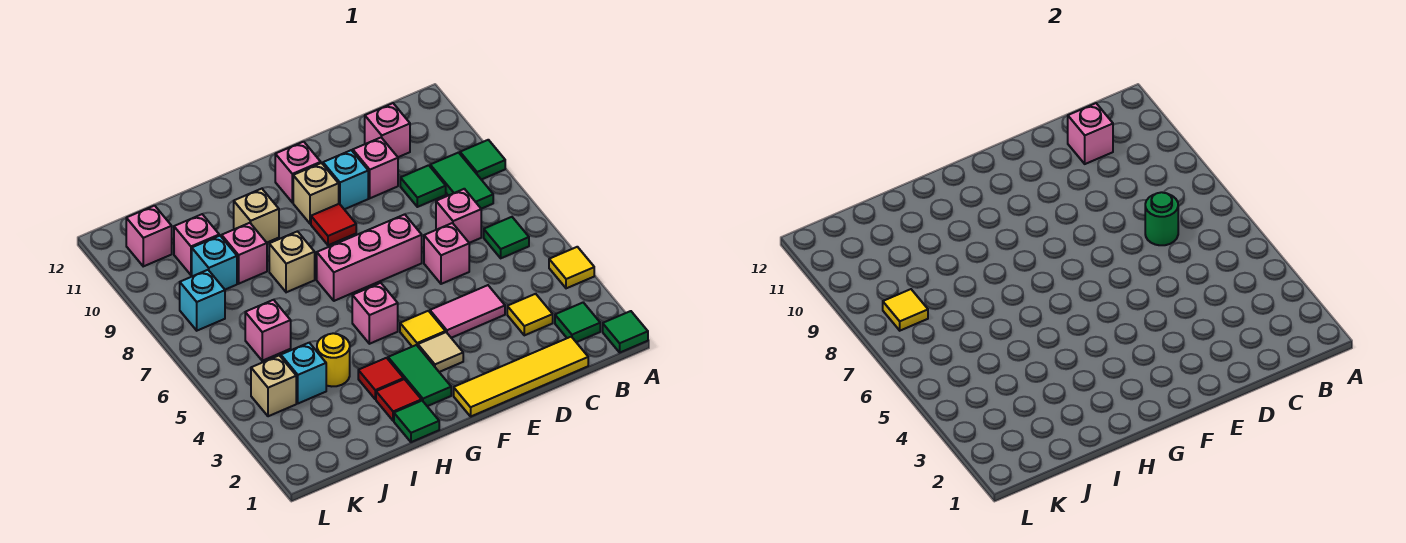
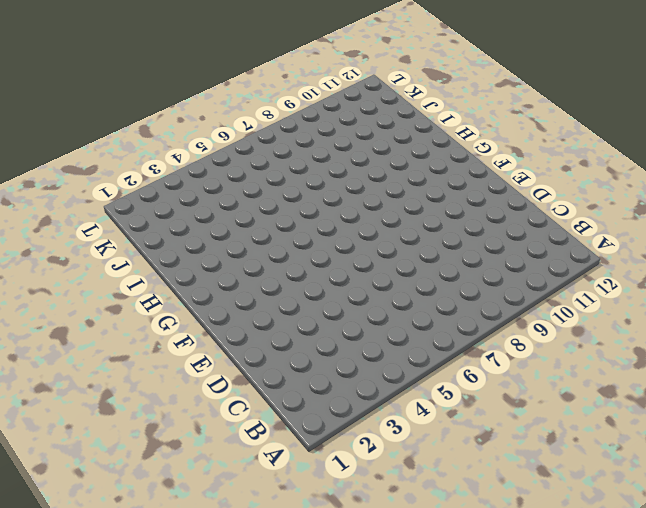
none -> green 1x1 tile [603,311,648,352]
none -> yellow 1x1 tile [549,247,594,288]
none -> green 1x1 tile [460,140,505,180]
none -> green 1x1 tile [555,303,600,342]

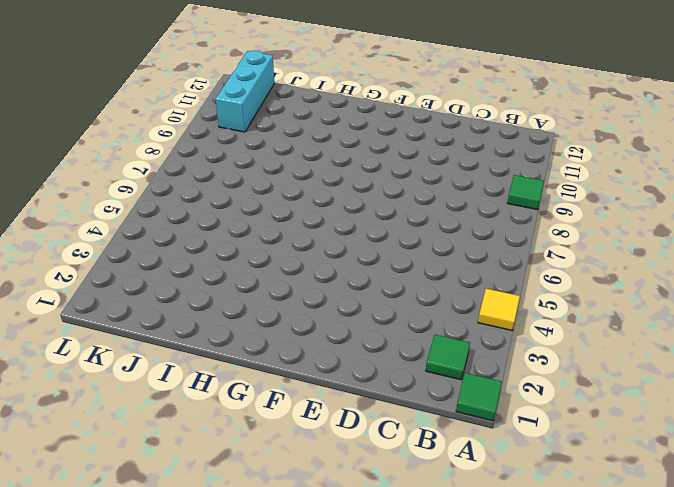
cyan 1x3 brick [216,50,274,132] -> pink 1x1 brick [126,206,172,266]
none -> green 1x1 tile [484,217,529,258]
none -> green 1x2 tile [430,153,493,209]
none -> yellow 1x4 tile [454,337,588,416]
none -> yellow 1x1 tile [507,294,553,335]

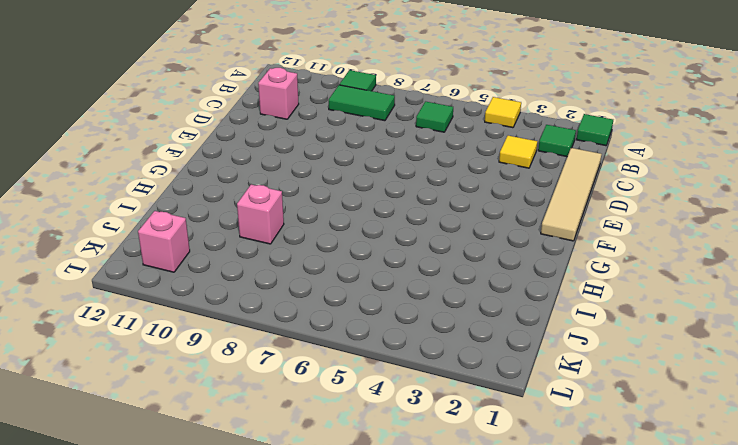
tan 1x4 tile [541,148,602,241] -> yellow 1x4 tile [454,337,588,416]
none -> pink 1x1 brick [436,189,481,243]
none -> green 1x1 tile [400,165,446,207]
none -> pink 1x2 tile [430,285,505,338]
none -> pink 1x1 brick [424,223,469,284]

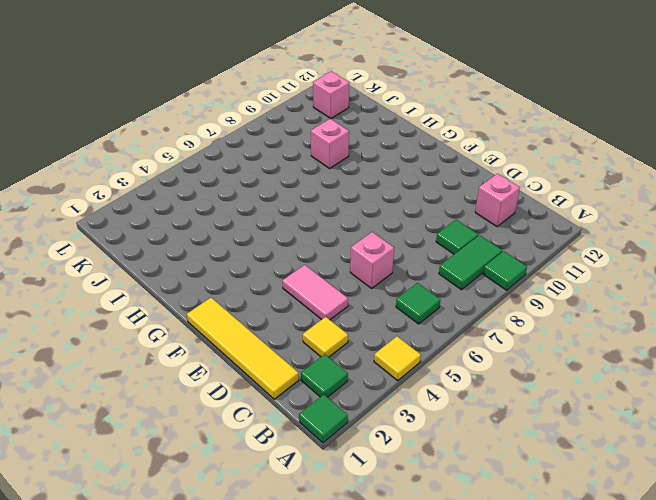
none -> pink 1x1 brick [436,189,481,243]
none -> pink 1x1 brick [353,138,398,198]
none -> pink 1x3 brick [317,214,422,301]
none -> cyan 1x1 brick [323,150,368,209]

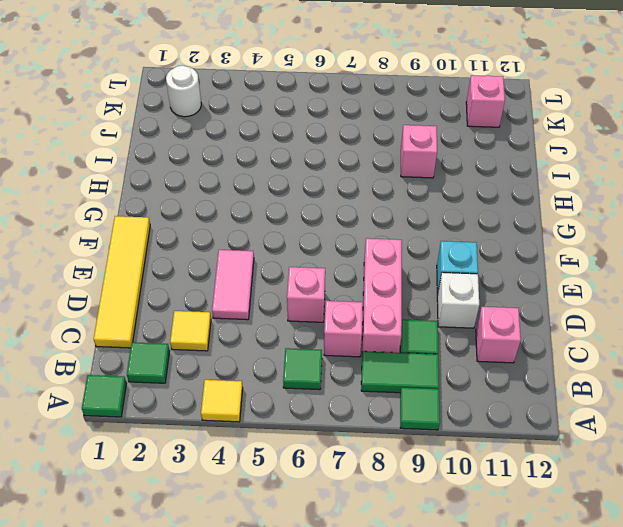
pink 1x3 brick [362,238,402,353] -> pink 1x3 brick moved to [317,214,422,301]
white 1x1 brick [437,273,479,328] -> pink 1x1 brick [353,138,398,198]
white 1x1 round brick [166,65,201,117] -> none
none -> tan 1x1 tile [418,332,463,372]
none -> yellow 1x1 tile [400,311,445,347]
none -> red 1x1 tile [311,204,356,245]
none -> tan 1x1 brick [293,163,339,224]

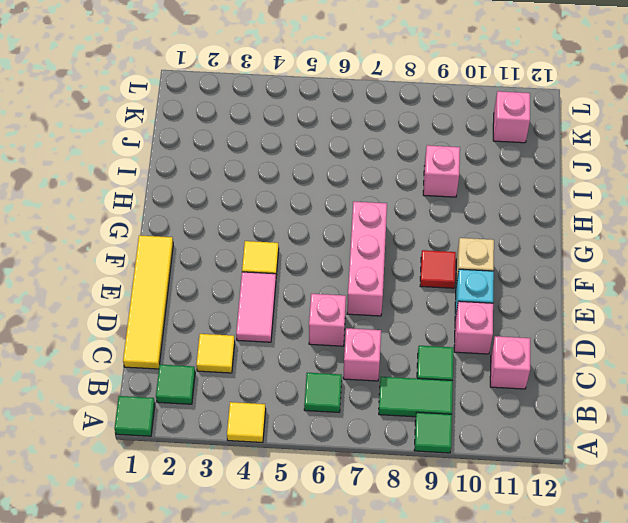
none -> tan 1x1 tile [418,332,463,372]
none -> pink 1x1 brick [275,142,321,203]
none -> green 1x2 tile [388,345,451,406]
none -> pink 1x1 brick [352,283,398,344]

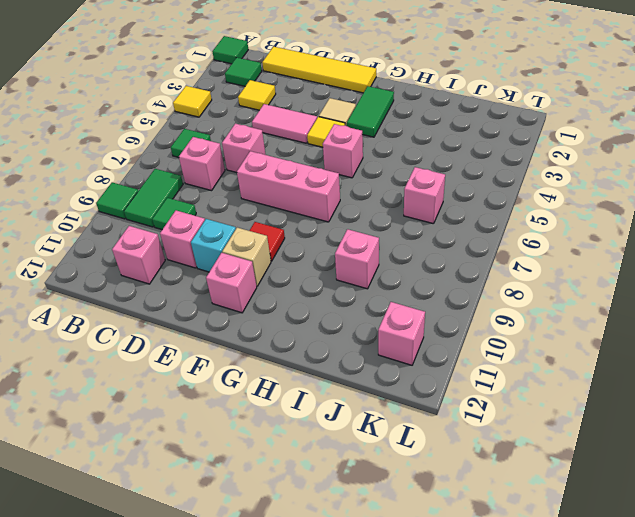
none -> green 1x1 tile [394,401,439,442]
none -> red 1x1 tile [376,379,421,421]
none -> red 1x1 tile [358,358,404,399]
none -> tan 1x1 brick [269,231,315,292]

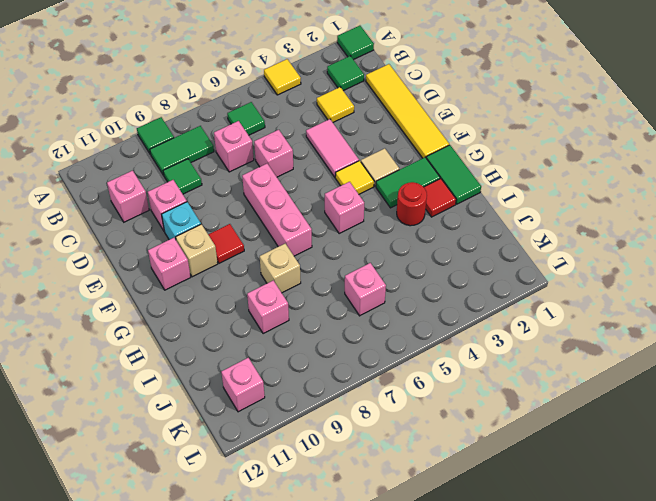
green 1x2 tile [426,145,481,204] -> green 1x1 tile [394,401,439,442]
red 1x1 round brick [397,182,427,226] -> red 1x1 tile [358,358,404,399]
none -> tan 1x1 brick [234,189,279,243]
none -> yellow 1x1 round brick [317,333,350,386]
none -> cyan 1x1 brick [281,343,326,403]
none -> cyan 1x1 brick [192,236,237,290]

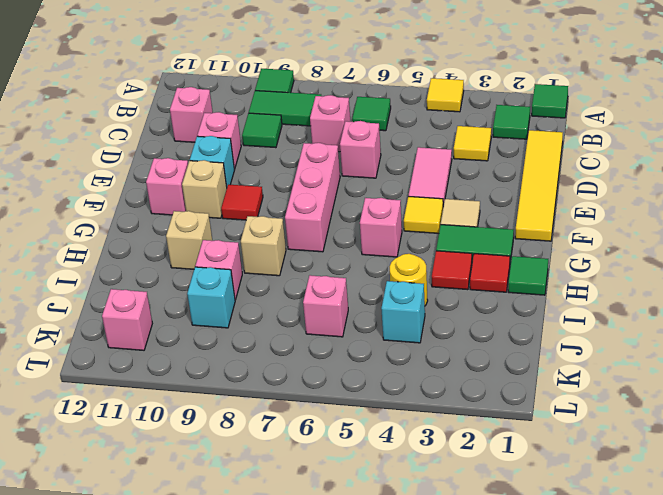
none -> pink 1x1 brick [174,214,219,275]
none -> tan 1x1 brick [251,355,296,416]
none -> cyan 1x1 brick [180,270,225,331]
none -> green 1x1 round brick [1145,192,1178,245]

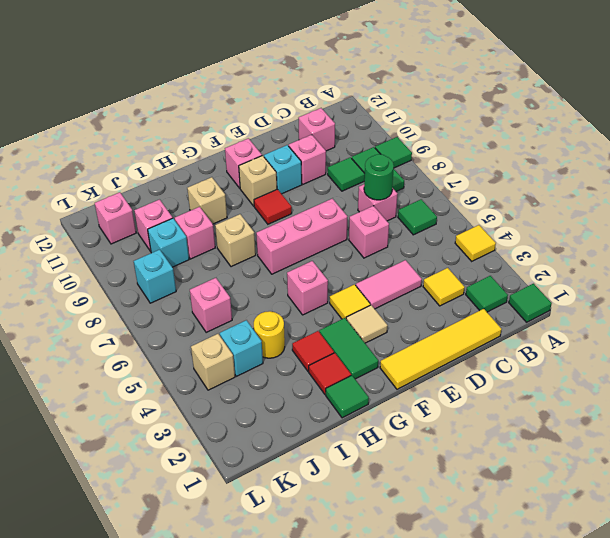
none -> pink 1x1 brick [1068,103,1113,164]
none -> yellow 1x1 tile [883,289,928,331]

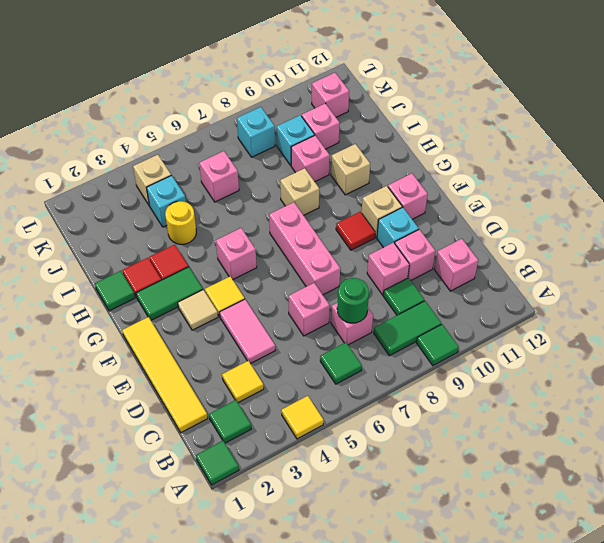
pink 1x1 brick [367,243,409,295] -> pink 1x1 brick moved to [1068,103,1113,164]
none -> yellow 1x1 tile [883,289,928,331]

